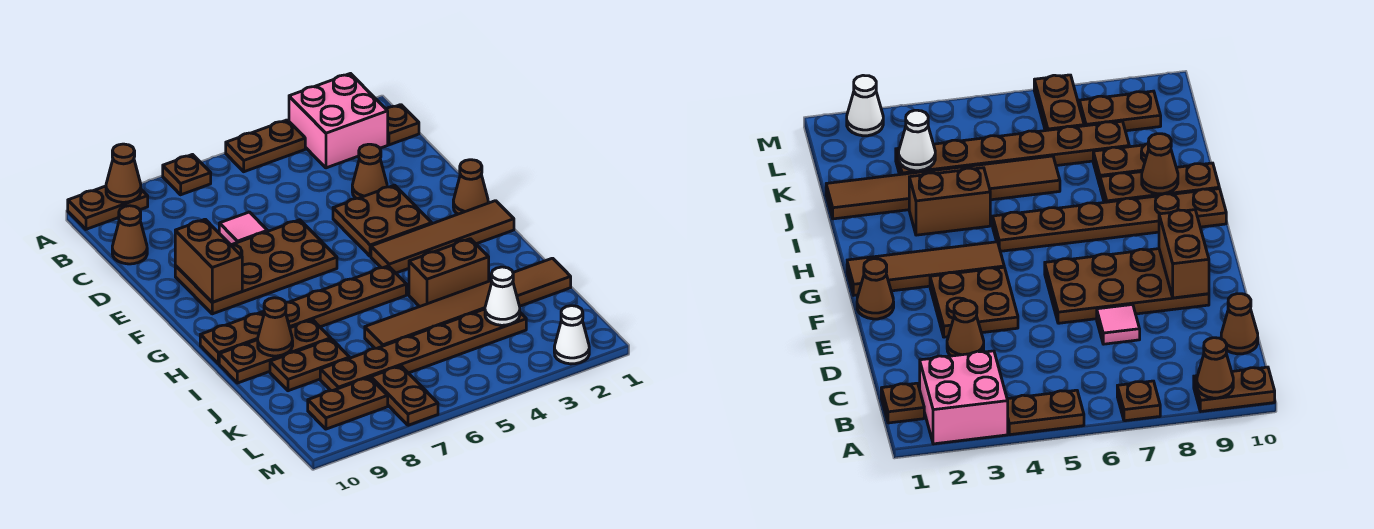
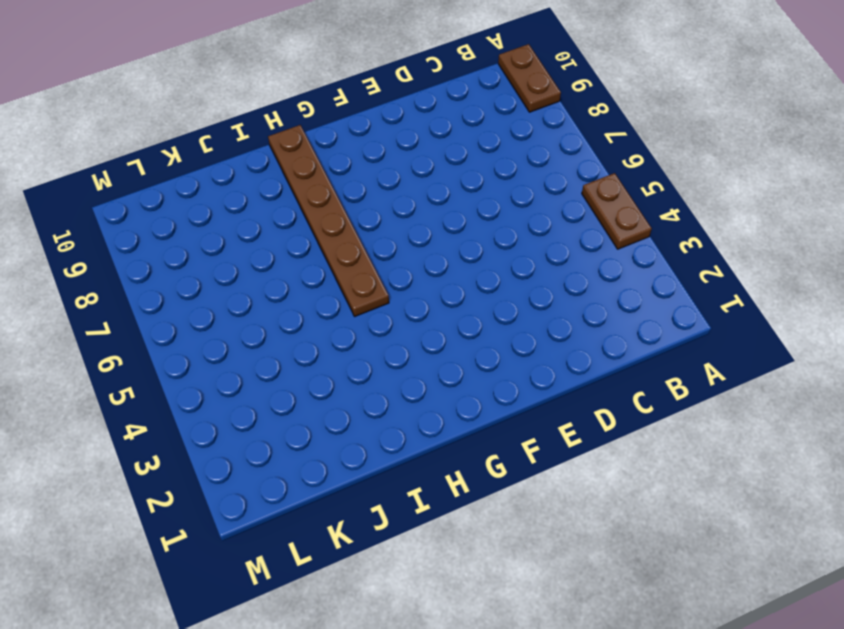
none -> pink 2x2 brick [289,74,388,168]
none -> brown 1x1 plate [163,155,211,195]
none -> brown 1x1 plate [386,105,419,145]

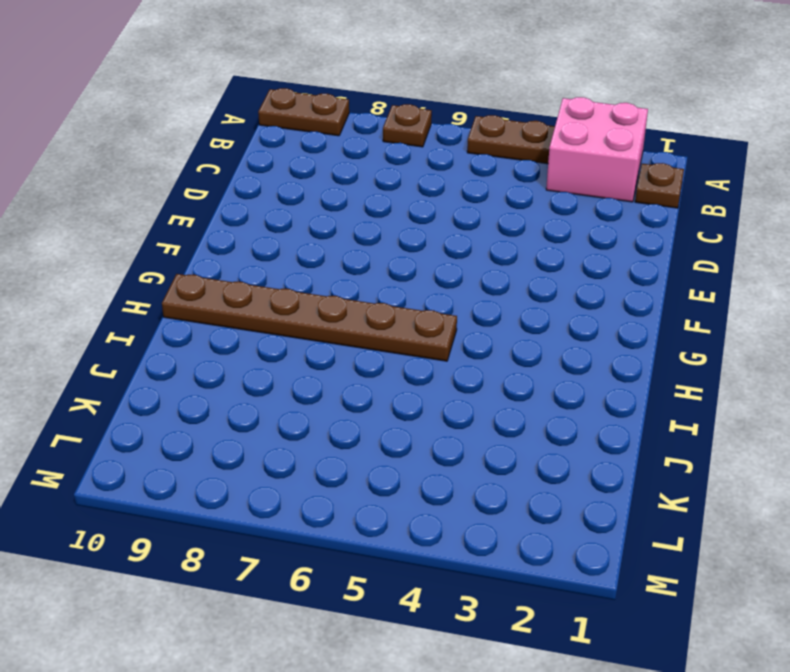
none -> brown 1x1 cone [112,206,147,264]
none -> brown 1x1 cone [352,144,387,198]
none -> pink 1x1 tile [219,212,268,245]

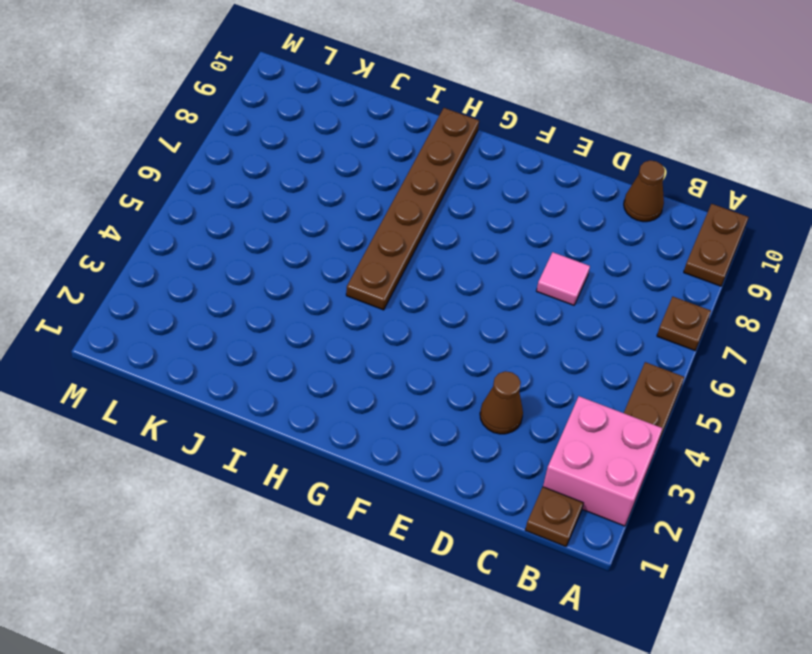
none -> brown 2x2 plate [333,185,432,256]
none -> brown 2x4 plate [175,220,337,314]
none -> brown 1x1 cone [453,160,488,214]

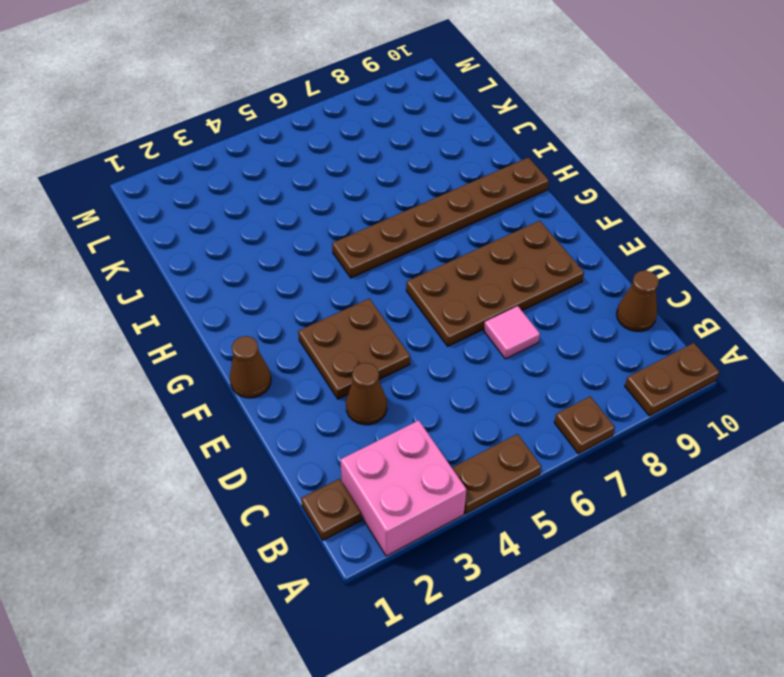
none -> brown 1x4 tile [371,201,514,273]
none -> brown 1x2 brick [409,239,489,307]
none -> brown 1x3 plate [219,320,331,383]

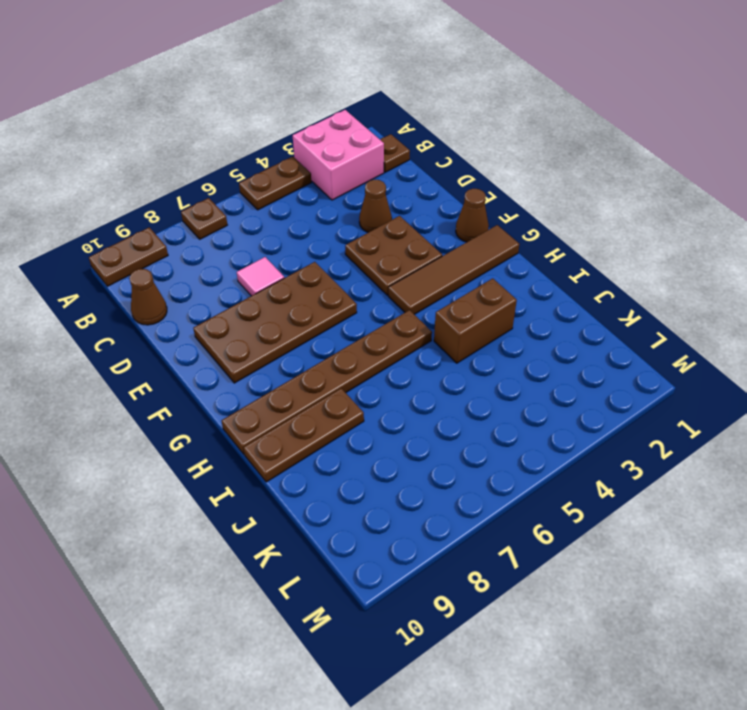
none -> brown 1x6 tile [365,258,571,348]
none -> brown 1x2 plate [270,339,350,391]
none -> brown 1x6 plate [320,309,526,391]

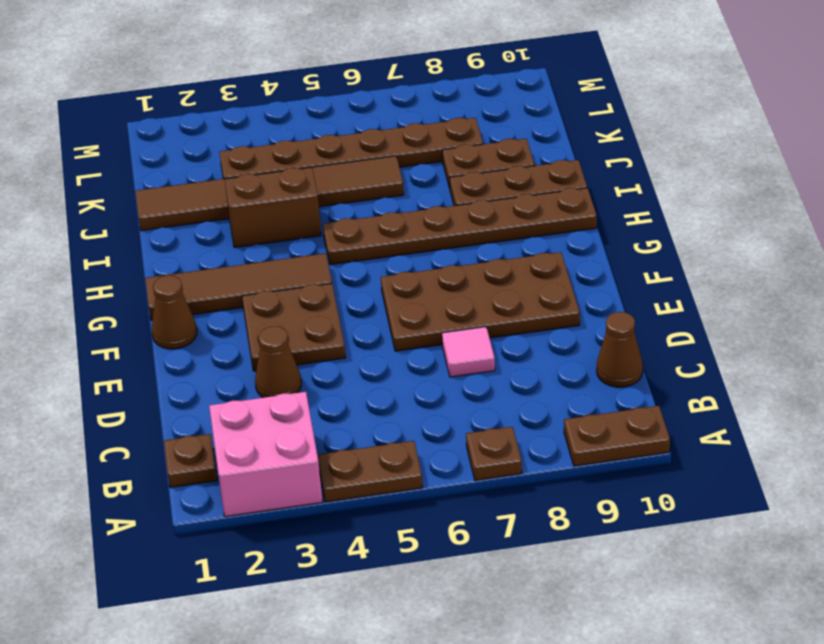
none -> brown 1x2 plate [371,366,438,425]
none -> brown 1x2 plate [308,377,388,429]
none -> white 1x1 cone [554,306,589,364]

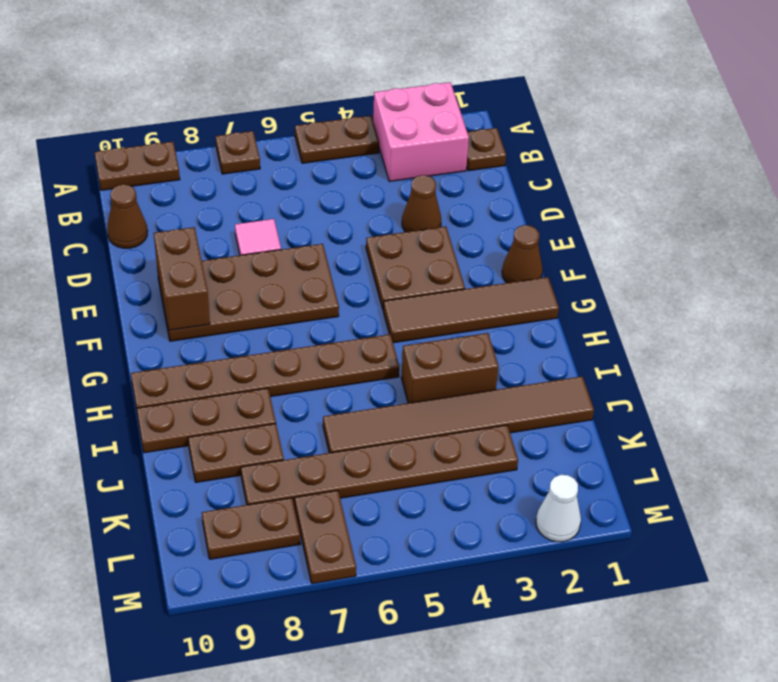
none -> brown 1x1 cone [106,144,141,202]
none -> brown 1x1 cone [258,298,293,356]
none -> white 1x1 cone [485,267,520,325]

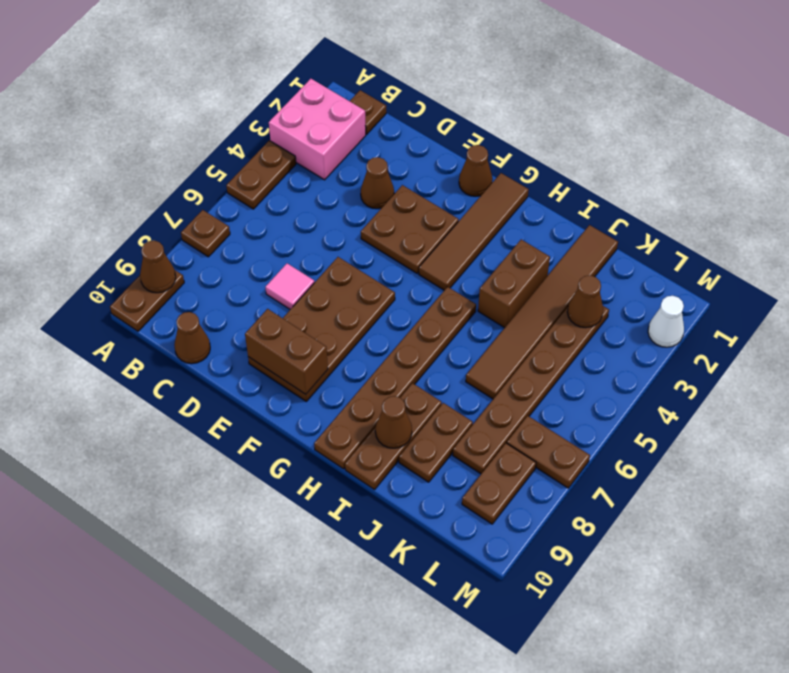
brown 1x1 cone [567,275,603,328] -> white 1x1 cone [485,267,520,325]

